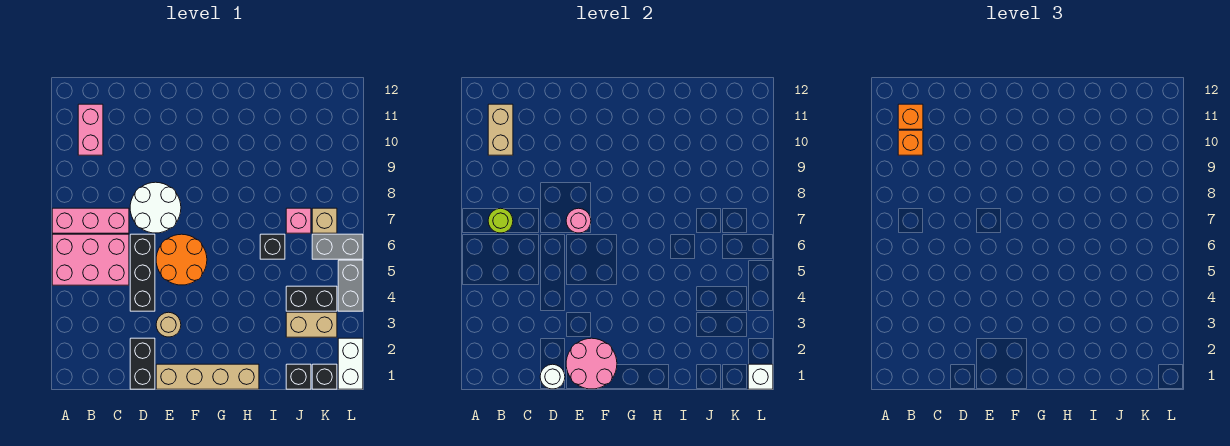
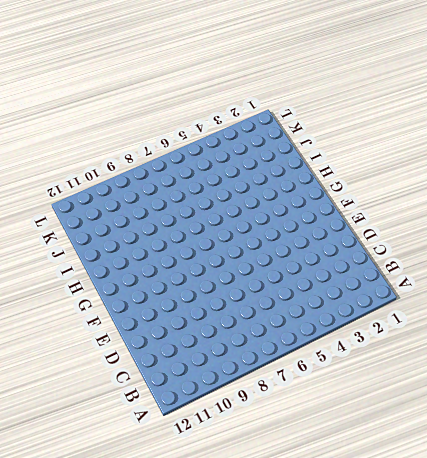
none -> pink 2x3 brick [52,234,129,285]
none -> pink 1x3 brick [52,208,129,233]
none -> pink 1x2 brick [78,104,103,155]

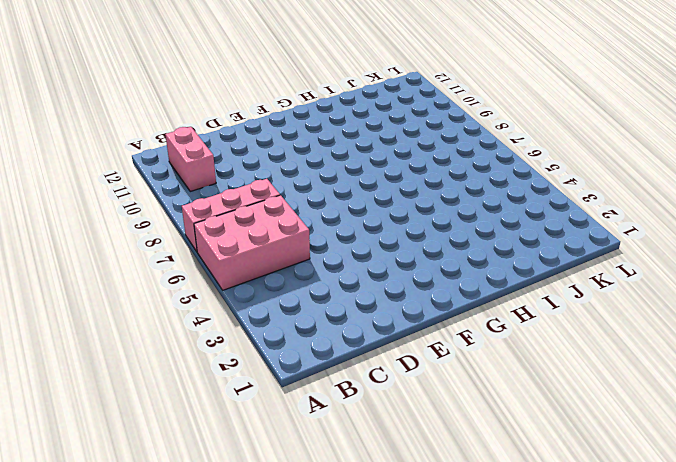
none -> black 1x2 brick [130,338,155,389]
none -> black 1x3 brick [130,234,155,311]
none -> white 2x2 round brick [130,182,181,233]

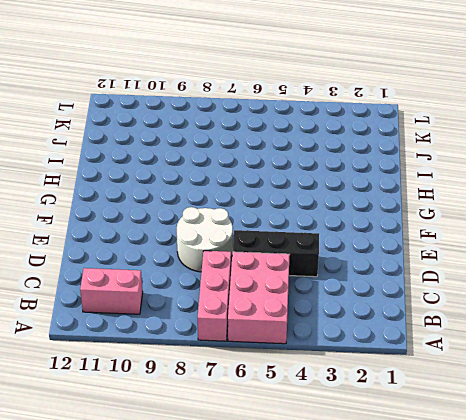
none -> black 1x2 brick [130,338,155,389]
none -> tan 1x4 brick [156,364,259,389]
none -> tan 1x1 round brick [156,312,181,337]

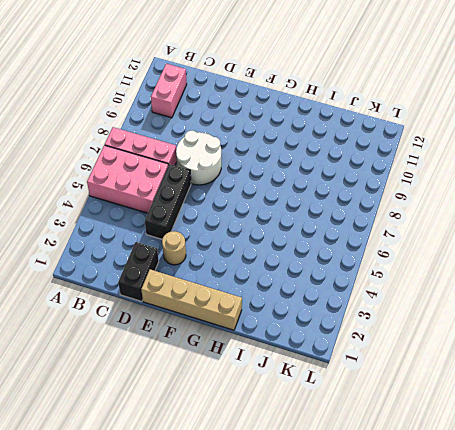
none -> orange 2x2 round brick [156,234,207,285]
none -> black 1x1 brick [260,234,285,259]
none -> black 1x1 brick [286,364,311,389]

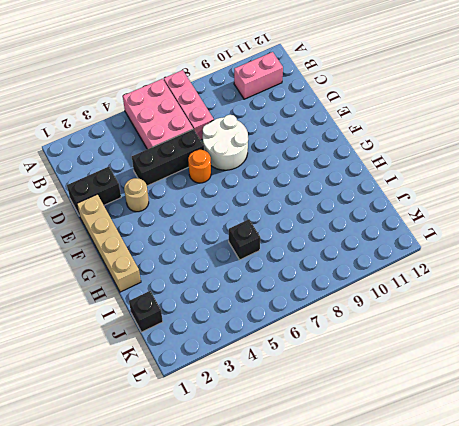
orange 1x1 round brick [188,150,211,183] -> orange 2x2 round brick [156,234,207,285]
none -> tan 1x2 brick [286,312,337,337]
none -> black 1x2 brick [286,286,337,311]
none -> pink 1x1 brick [286,208,311,233]

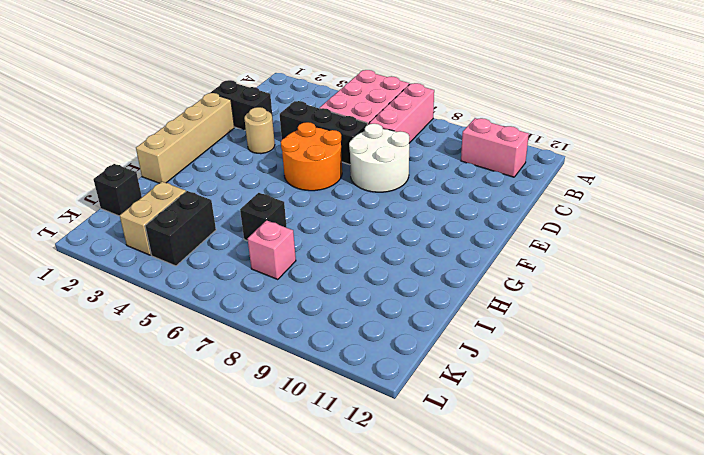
none -> black 1x1 brick [312,364,337,389]
none -> grey 1x2 brick [312,234,363,259]
none -> tan 1x1 brick [312,208,337,233]

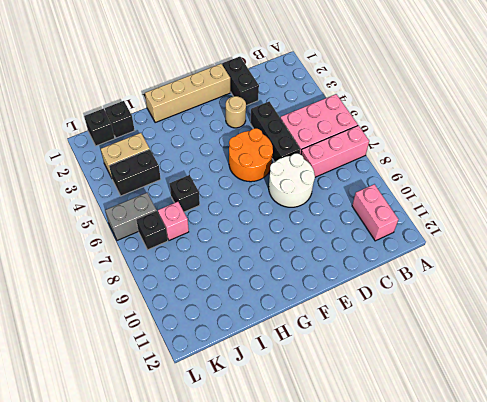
black 1x1 brick [136,211,168,250] -> tan 1x1 brick [312,208,337,233]
none -> white 1x2 brick [338,338,363,389]
none -> grey 1x2 brick [338,260,363,311]
none -> lime 1x1 round brick [488,208,513,233]

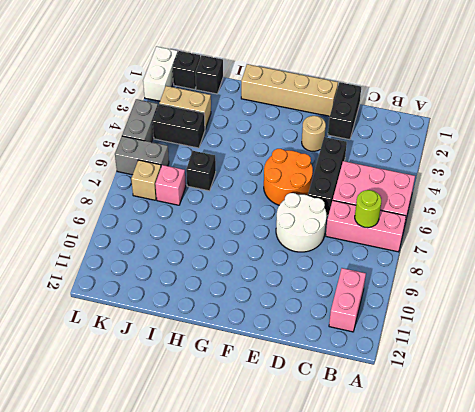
none -> tan 1x2 brick [488,104,513,155]
none -> white 1x1 round brick [540,364,565,389]
none -> pink 2x2 round brick [566,338,617,389]

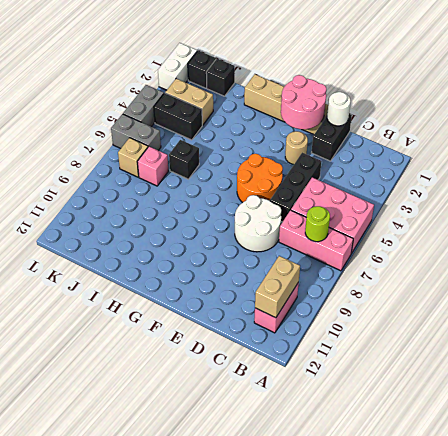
none -> pink 1x1 round brick [566,208,591,233]
none -> white 1x1 brick [748,364,773,389]
none -> orange 1x1 brick [898,130,923,155]

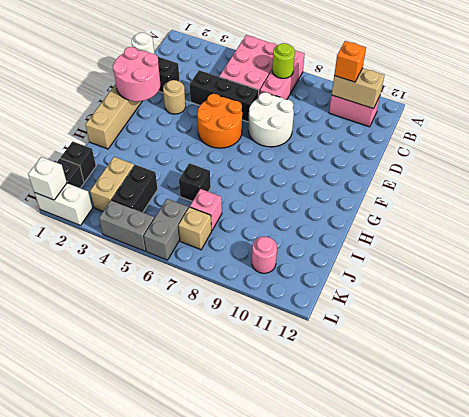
pink 1x1 round brick [252,237,277,273] -> pink 1x1 round brick moved to [566,208,591,233]
none -> orange 1x1 brick [898,104,923,129]

